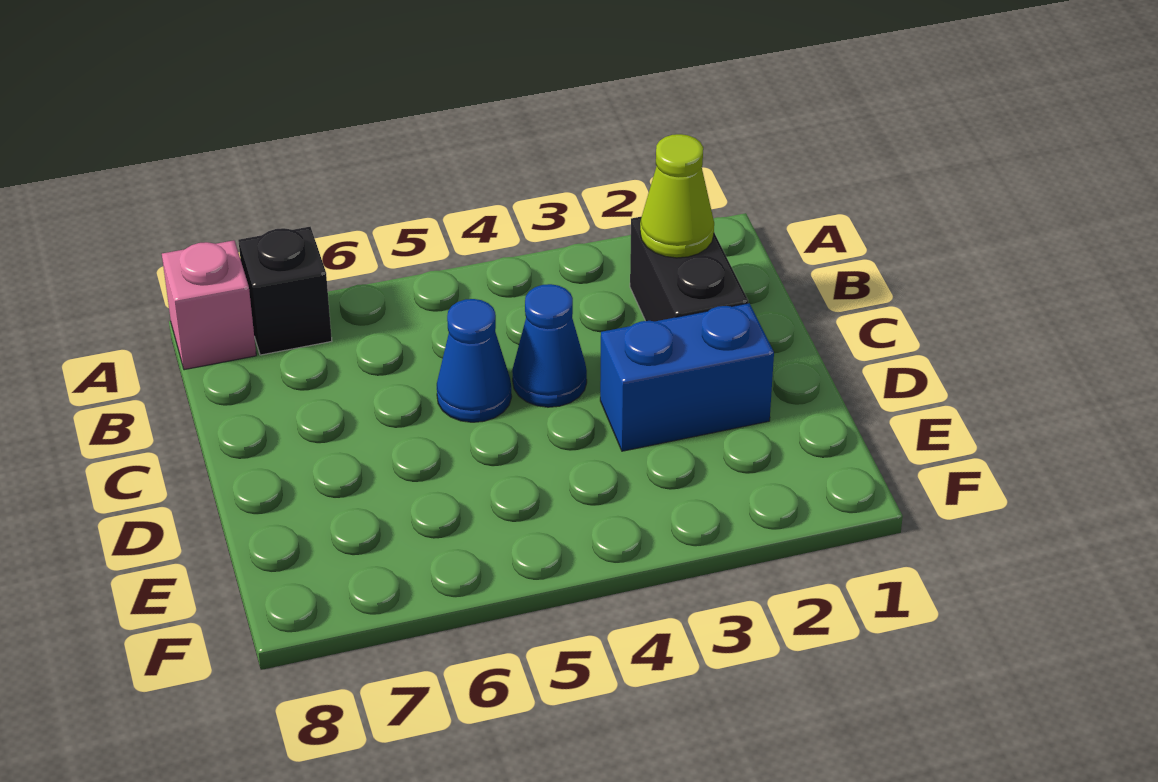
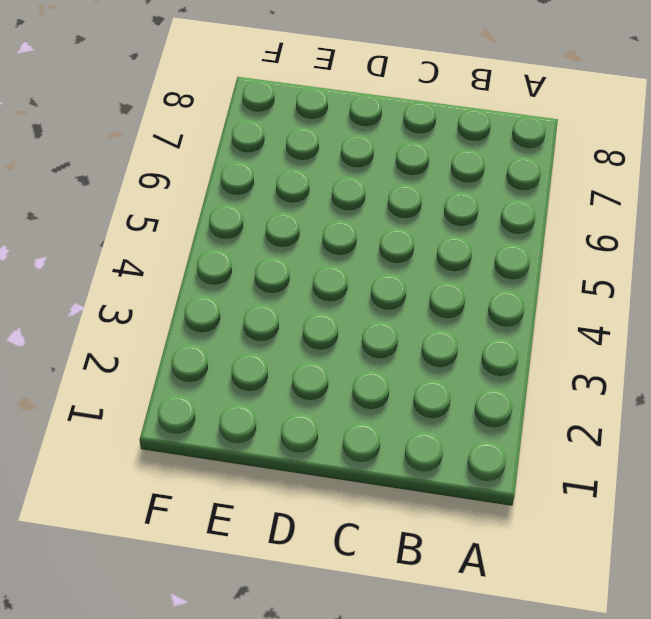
none -> black 1x1 brick [238,227,332,355]
none -> pink 1x1 brick [162,240,256,370]

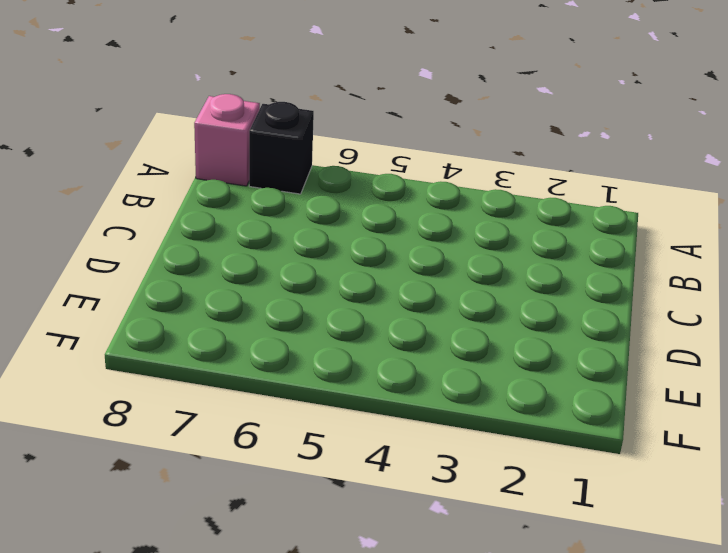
none -> black 1x2 brick [630,217,748,321]
none -> blue 1x1 cone [512,284,587,407]

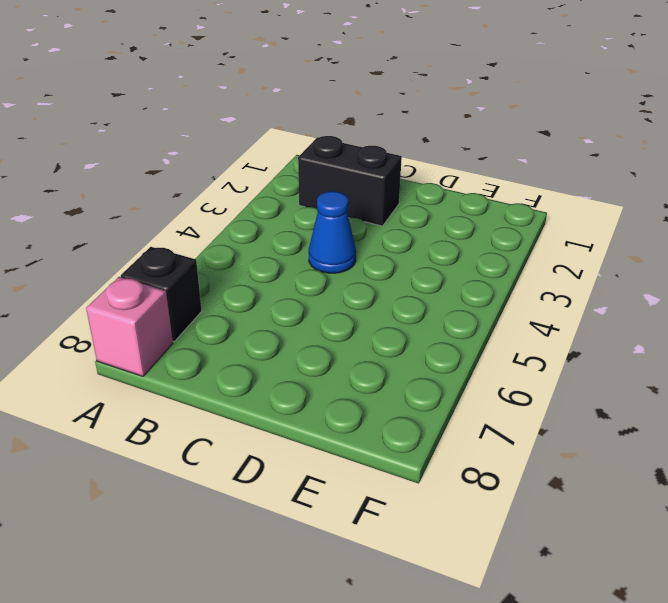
none -> blue 1x1 cone [437,299,512,422]
none -> blue 1x2 brick [600,303,774,451]

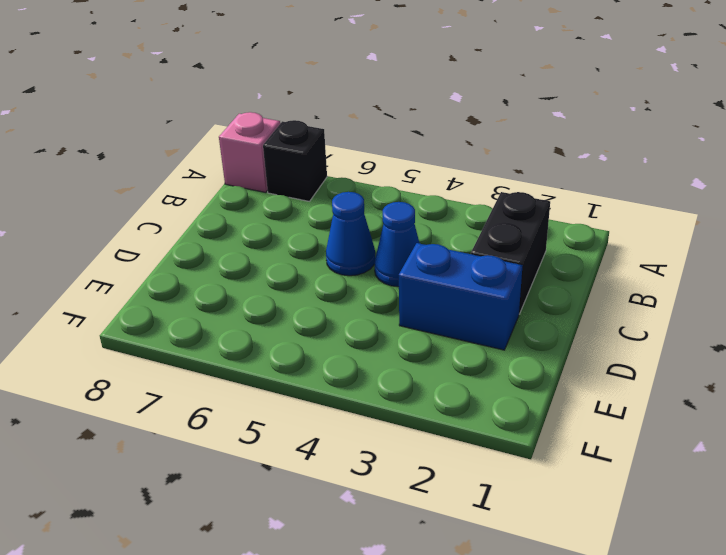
none -> lime 1x1 cone [640,134,714,258]

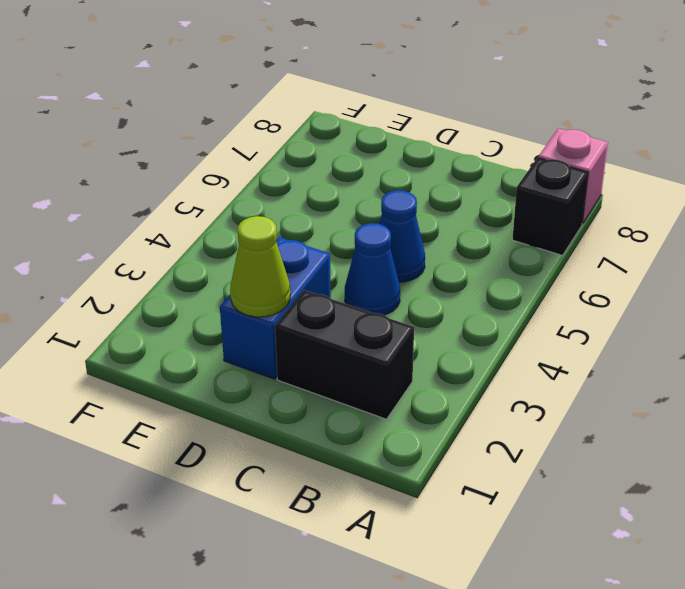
lime 1x1 cone [230,216,290,317] -> lime 1x1 cone moved to [640,134,714,258]

